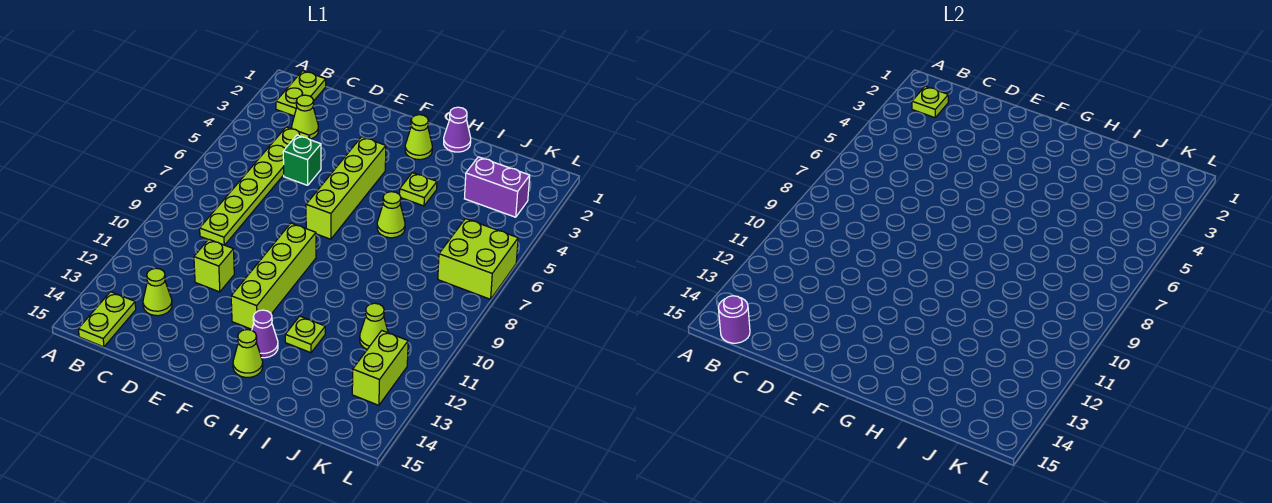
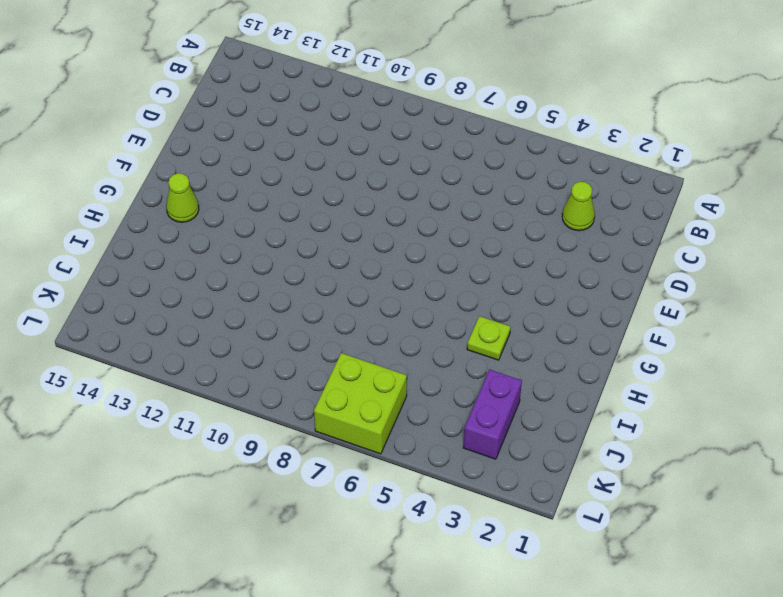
none -> lime 1x2 plate [276,71,326,116]
none -> lime 1x2 plate [78,292,136,347]
none -> lime 1x6 plate [200,127,310,245]

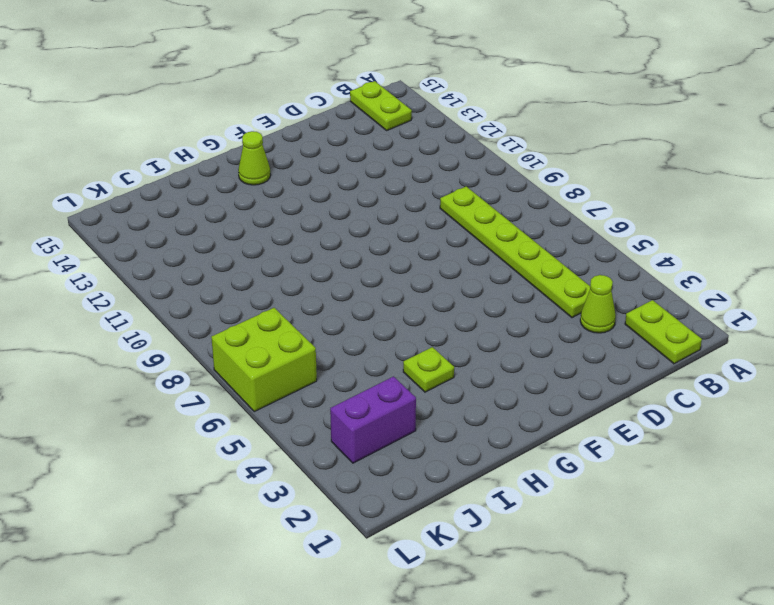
none -> lime 1x1 cone [143,268,172,316]
none -> green 1x1 brick [283,135,321,185]
none -> lime 1x1 brick [194,239,234,292]

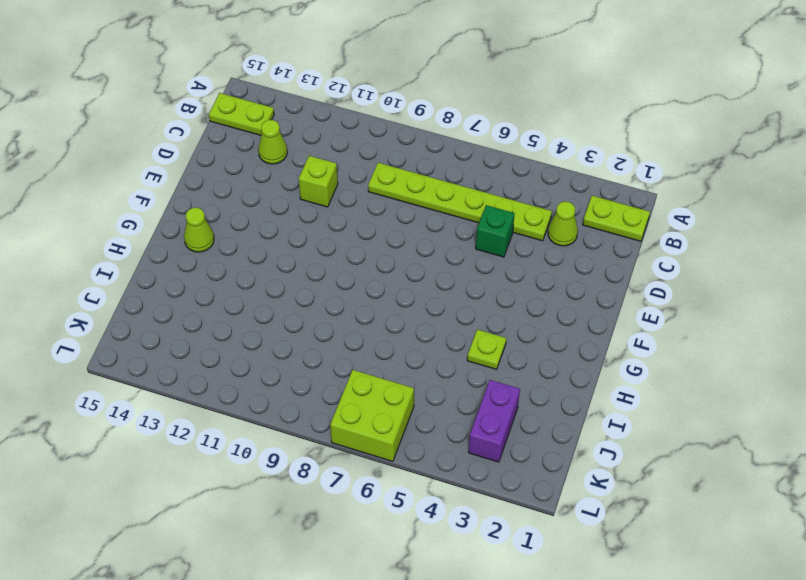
none -> lime 1x4 brick [306,137,386,239]
none -> lime 1x4 brick [231,223,316,329]
none -> lime 1x1 cone [405,115,432,160]

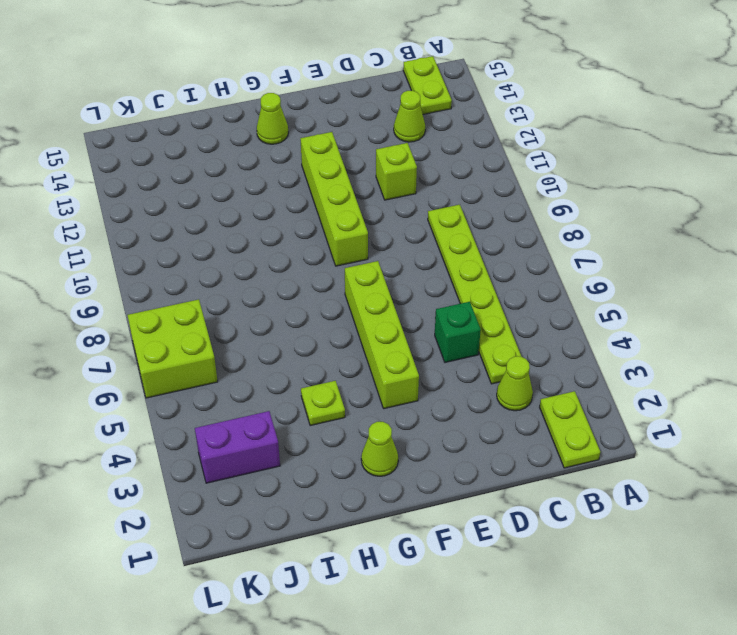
none -> purple 1x1 cone [252,310,278,358]
none -> purple 1x1 cone [444,107,471,152]
none -> lime 1x1 cone [377,192,405,238]

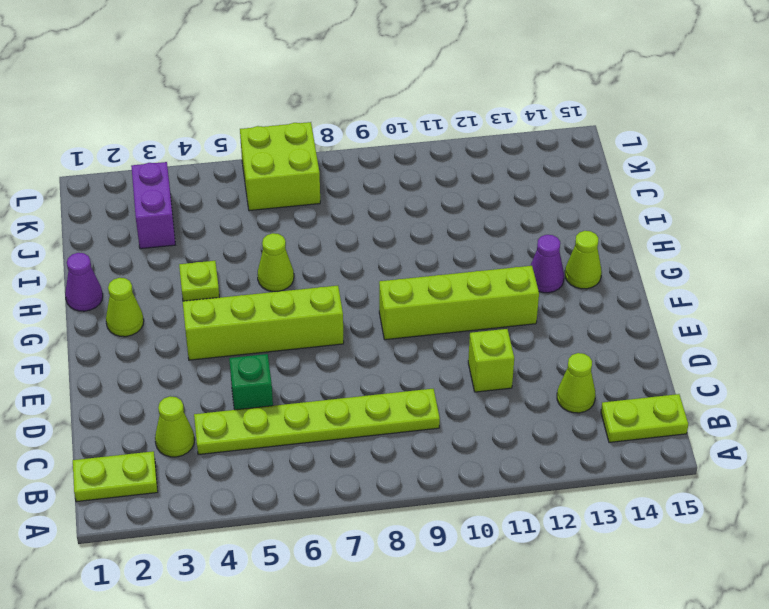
none -> lime 1x1 plate [285,316,325,353]
none -> lime 1x1 cone [360,303,388,349]
none -> lime 1x2 brick [352,331,408,405]

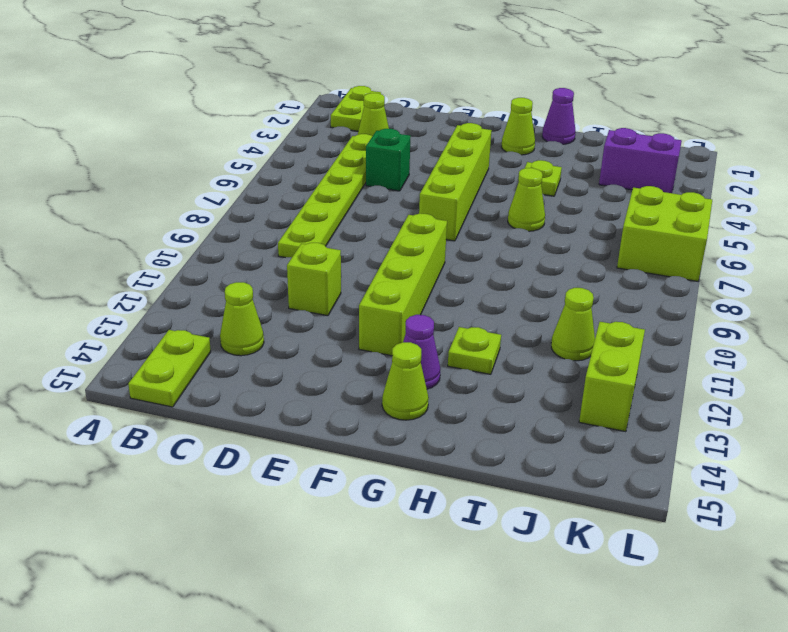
none -> lime 1x1 plate [912,86,948,118]
none -> purple 1x1 round brick [718,296,750,343]

